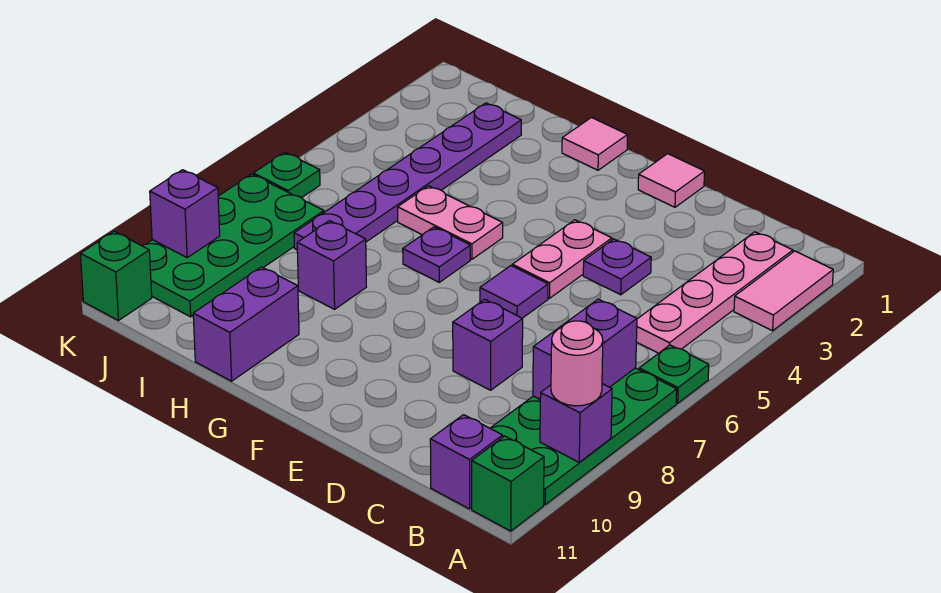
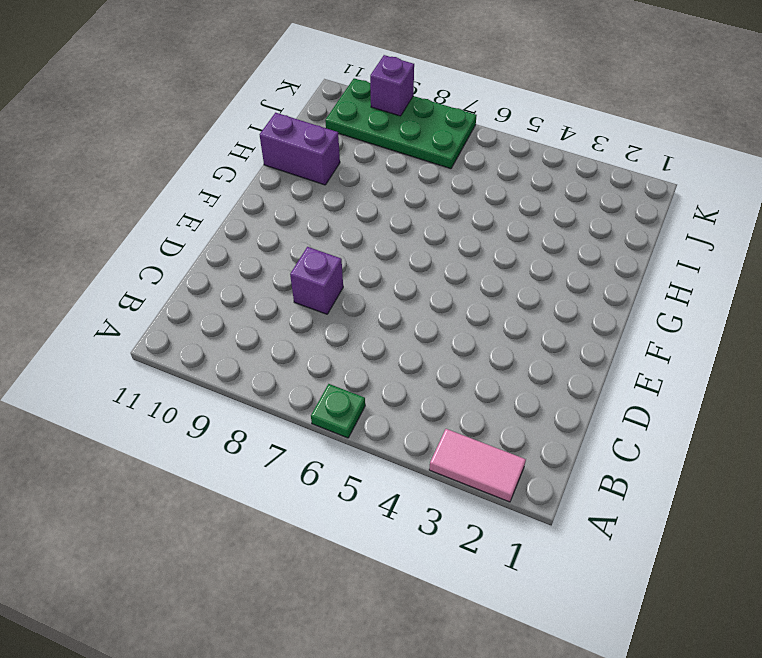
none -> green 2x4 plate [490,368,677,505]
none -> green 1x1 brick [472,436,544,531]
none -> pink 1x4 plate [636,232,793,353]

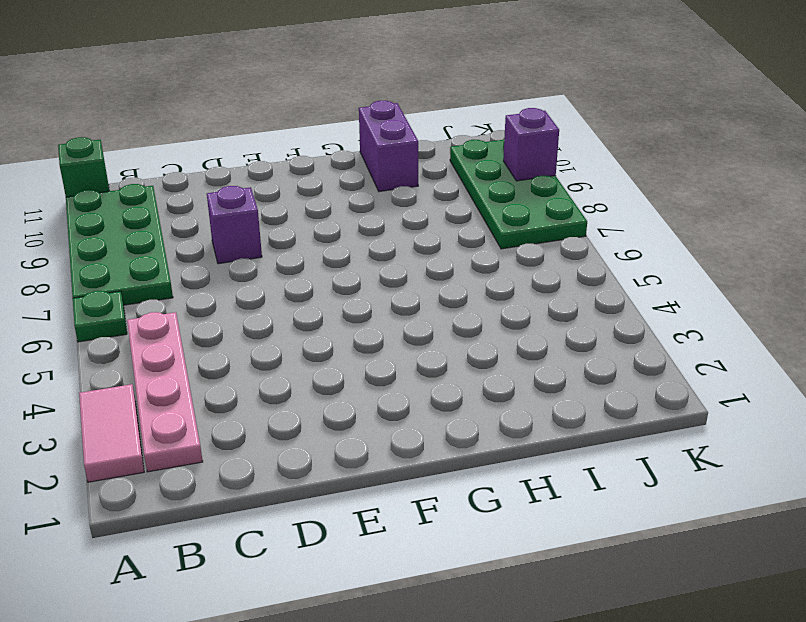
none -> purple 1x1 brick [430,415,503,509]
none -> purple 1x1 plate [583,239,651,295]
none -> pink 1x1 tile [638,154,705,207]

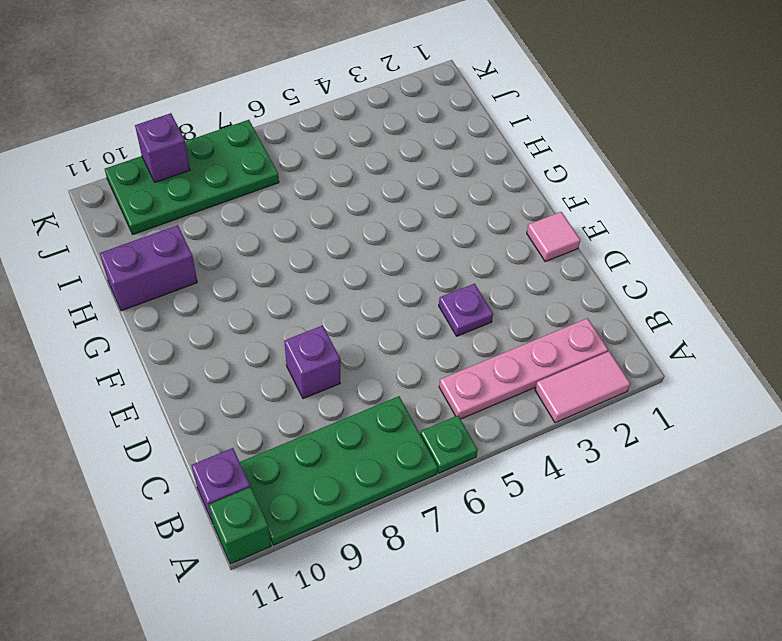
none -> pink 1x2 plate [512,220,612,298]
none -> purple 1x1 tile [480,266,548,318]
none -> pink 1x1 tile [562,118,628,170]

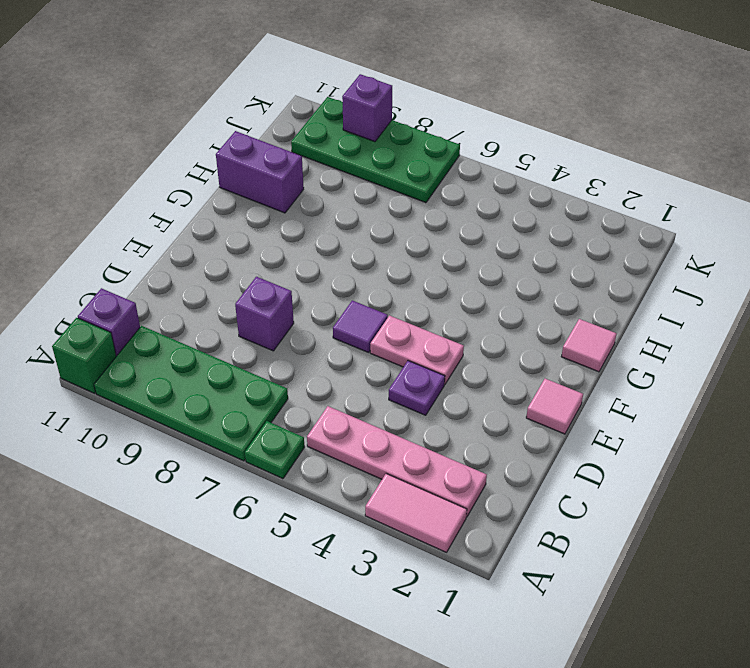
none -> pink 1x2 plate [398,186,503,259]
none -> purple 1x1 plate [403,227,470,282]
none -> purple 1x1 brick [297,221,366,309]

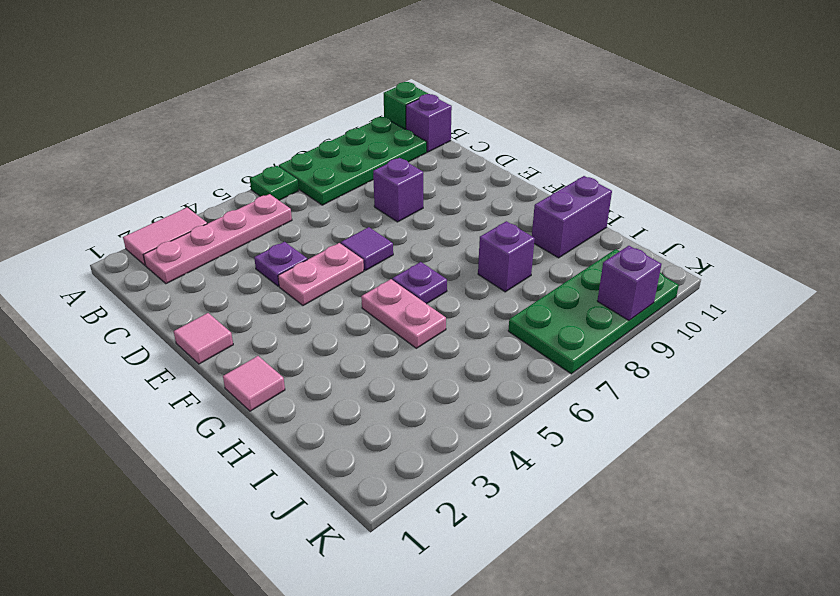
none -> purple 1x6 plate [294,103,521,250]
none -> green 1x1 plate [253,152,320,198]
none -> green 1x1 brick [81,232,152,320]

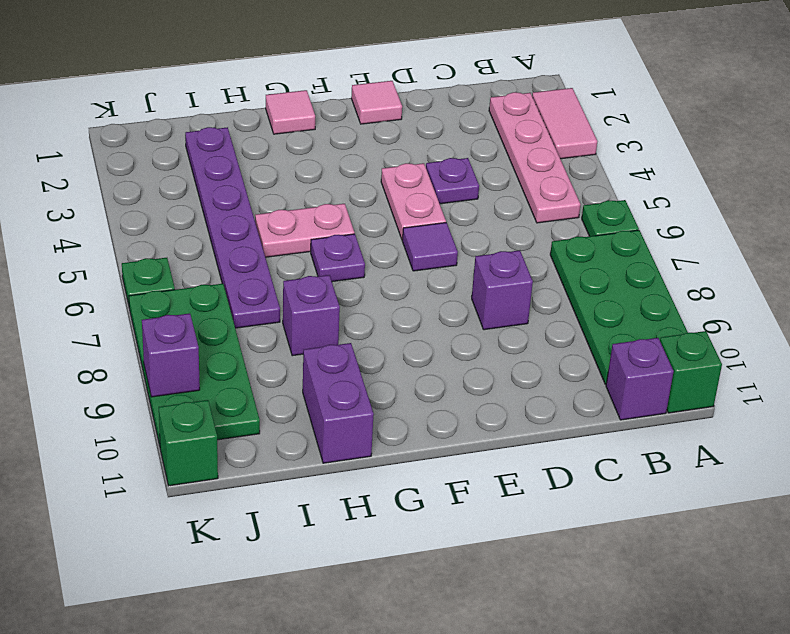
none -> purple 1x1 brick [540,384,612,462]
none -> purple 1x2 brick [533,299,637,399]
none -> pink 1x1 round brick [551,321,603,406]

